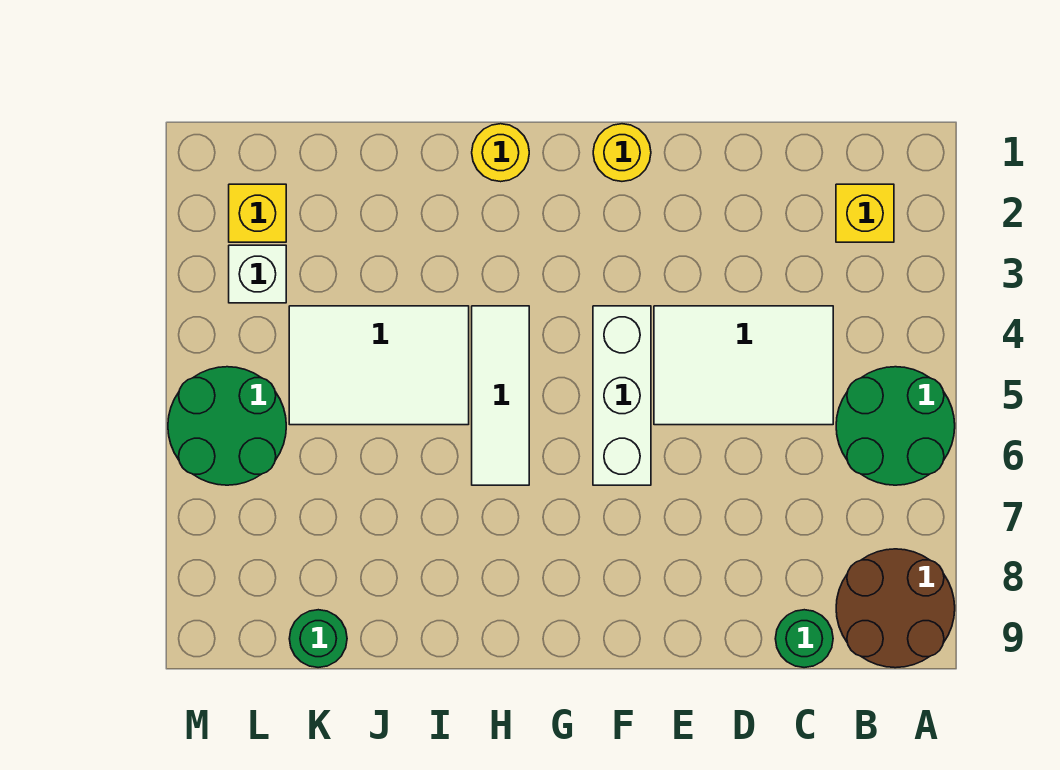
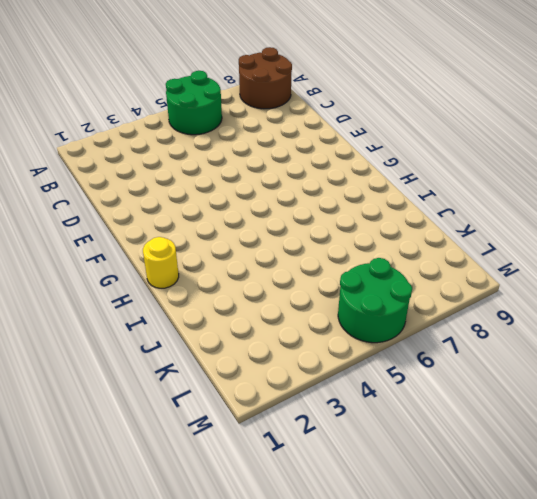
none -> yellow 1x1 brick [836,184,894,242]
none -> white 2x3 tile [654,306,833,425]
none -> green 1x1 round brick [775,610,833,668]

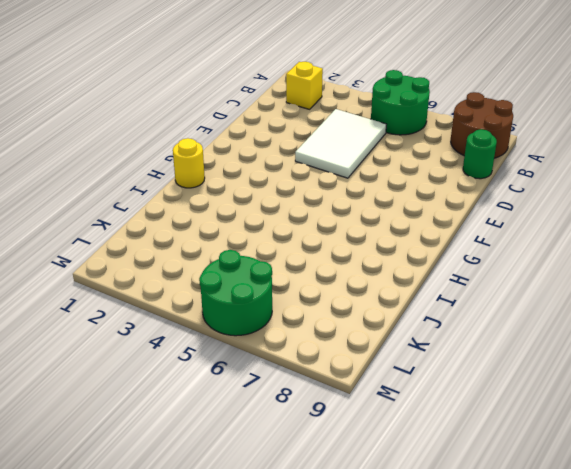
none -> yellow 1x1 round brick [593,124,651,181]
none -> white 1x3 brick [593,306,651,485]
none -> white 1x3 tile [472,306,529,485]

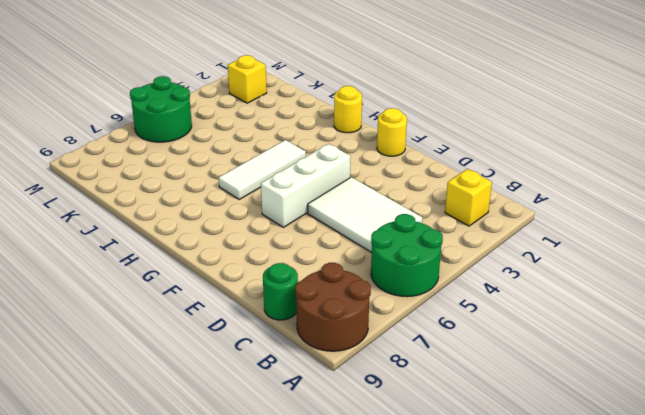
none -> white 2x3 tile [289,306,469,425]
none -> green 1x1 round brick [289,610,347,668]
none -> white 1x1 brick [229,245,286,303]

